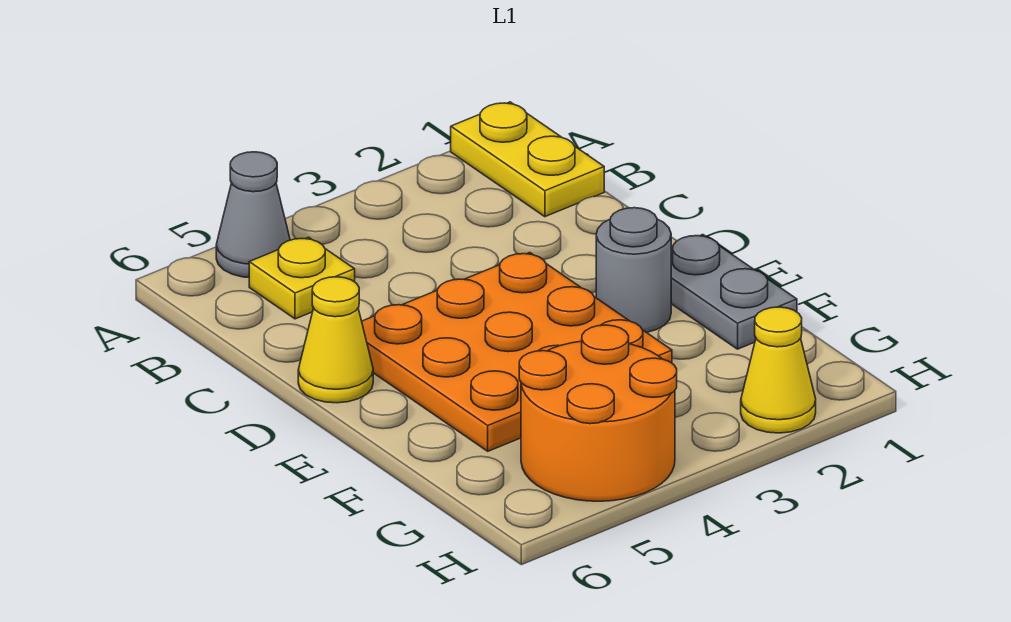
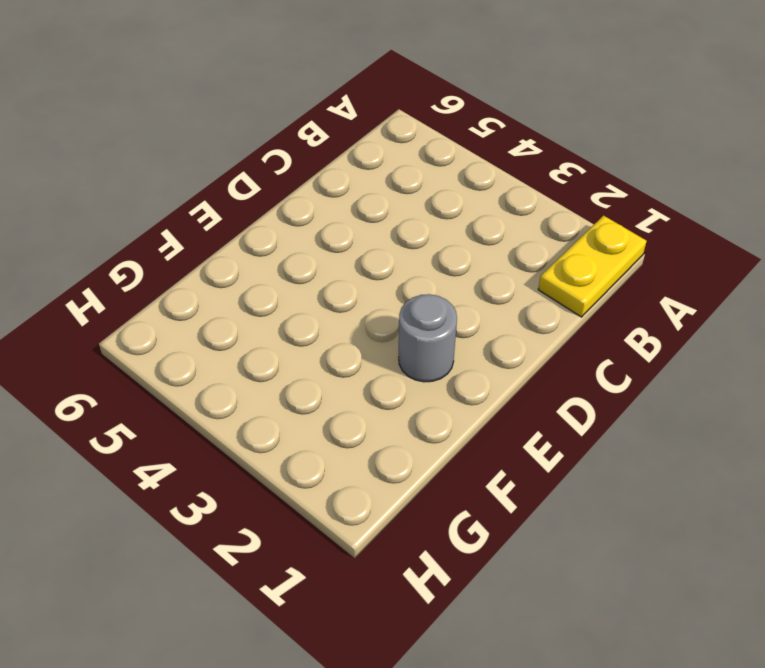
none -> grey 1x1 cone [216,152,290,277]
none -> yellow 1x1 plate [249,237,355,319]

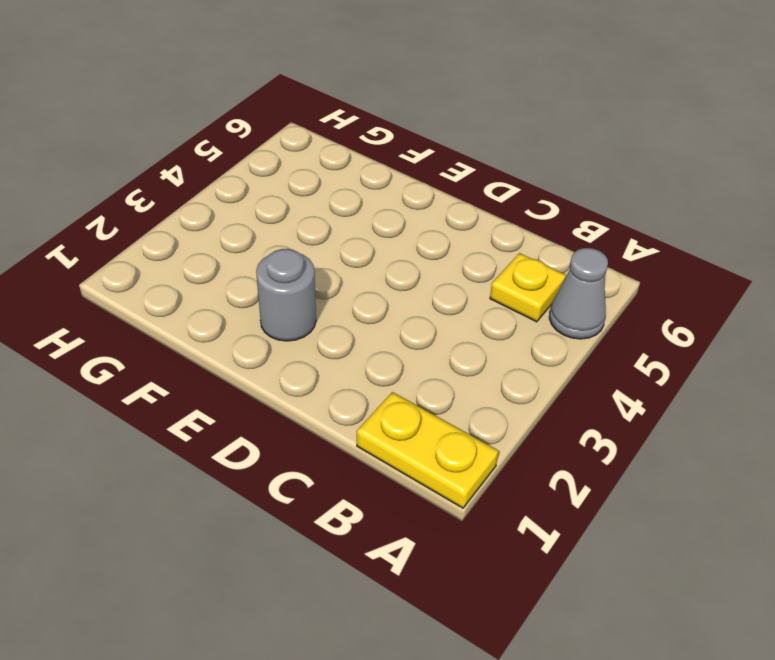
none -> orange 3x3 plate [362,253,672,451]
none -> yellow 1x1 cone [298,277,373,403]

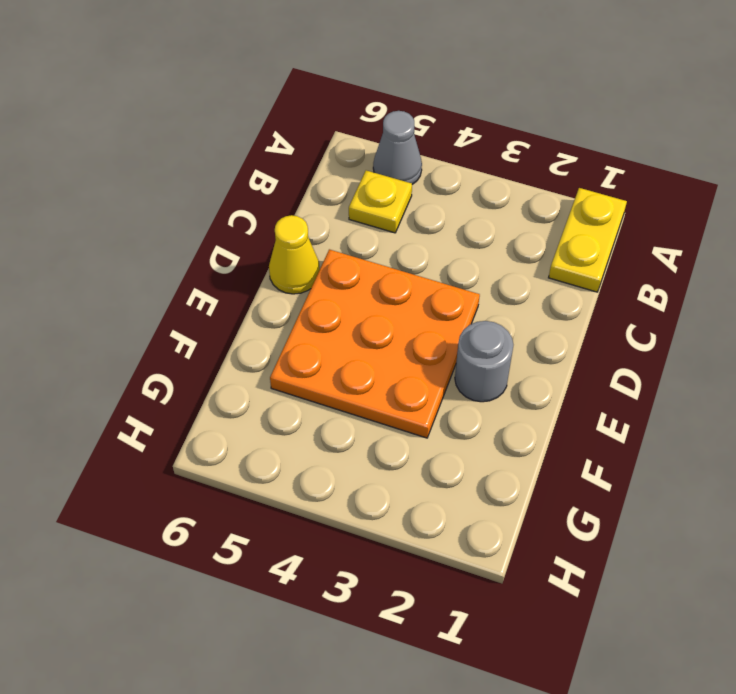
none -> grey 1x2 plate [671,235,797,349]
none -> orange 2x2 round brick [519,325,677,501]

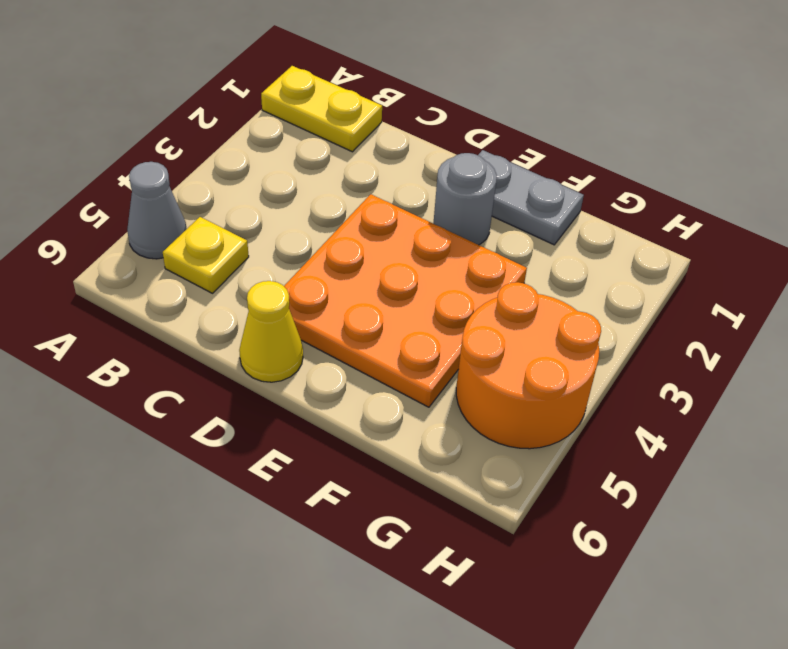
none -> yellow 1x1 cone [741,307,816,433]

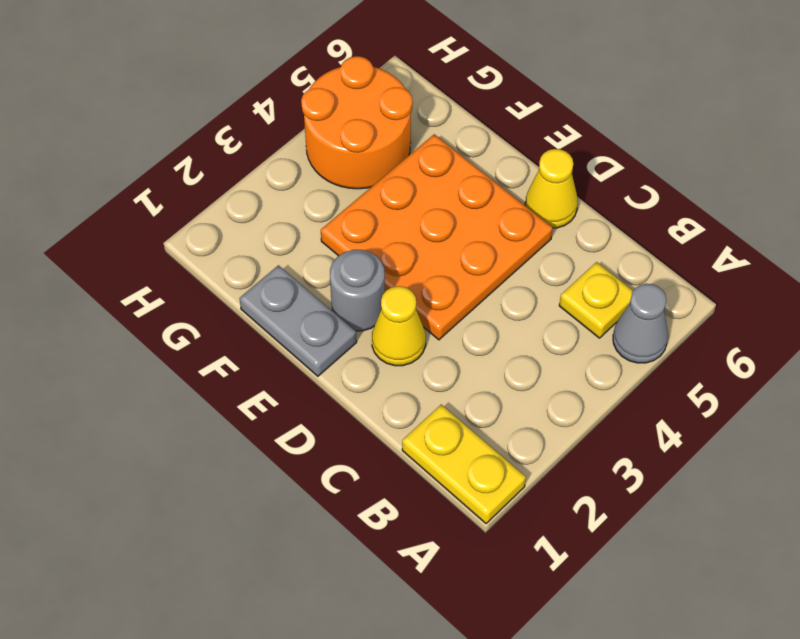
yellow 1x1 cone [372,286,426,366] -> yellow 1x1 cone moved to [741,307,816,433]

